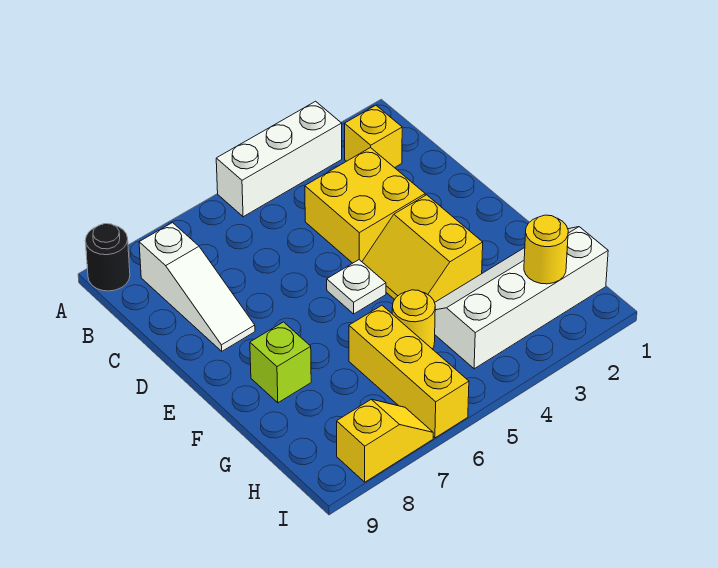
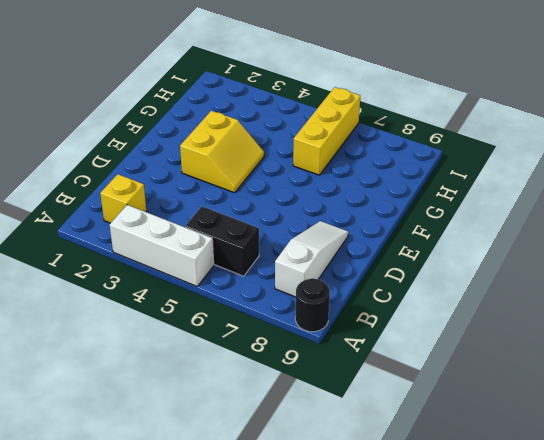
black 1x2 brick [185,206,259,276] -> none
none -> yellow 2x2 brick [305,147,425,263]
none -> white 1x1 plate [327,260,386,314]
none -> lime 1x1 brick [250,322,311,403]

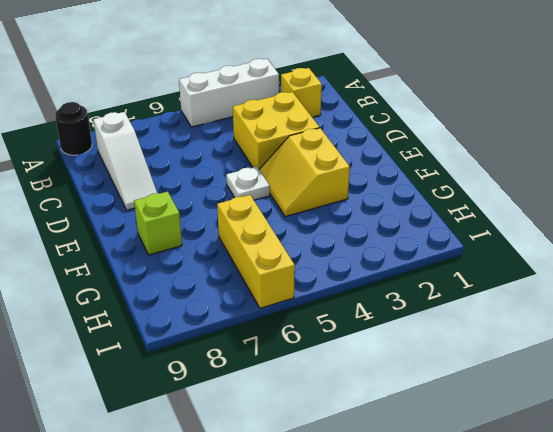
none -> white 2x4 slope [435,227,608,369]
none -> yellow 1x1 round brick [392,290,435,349]
none -> yellow 1x2 slope [337,399,433,482]

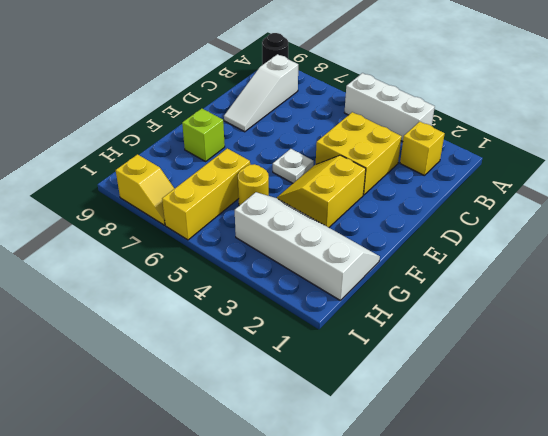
none -> yellow 1x1 round brick [524,215,568,284]

